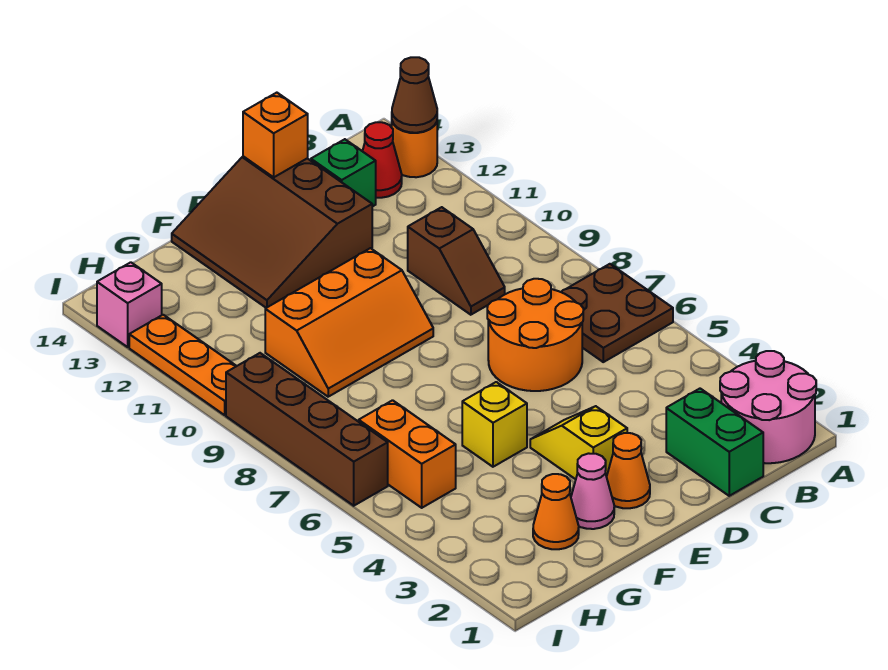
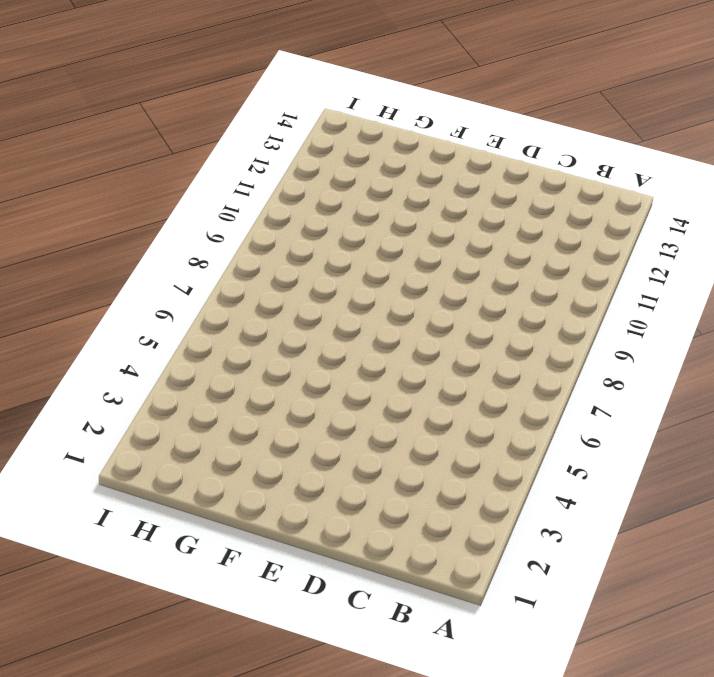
none -> pink 2x2 round brick [720,351,816,463]
none -> brown 2x2 plate [562,264,673,362]
none -> orange 1x1 round brick [392,122,437,177]

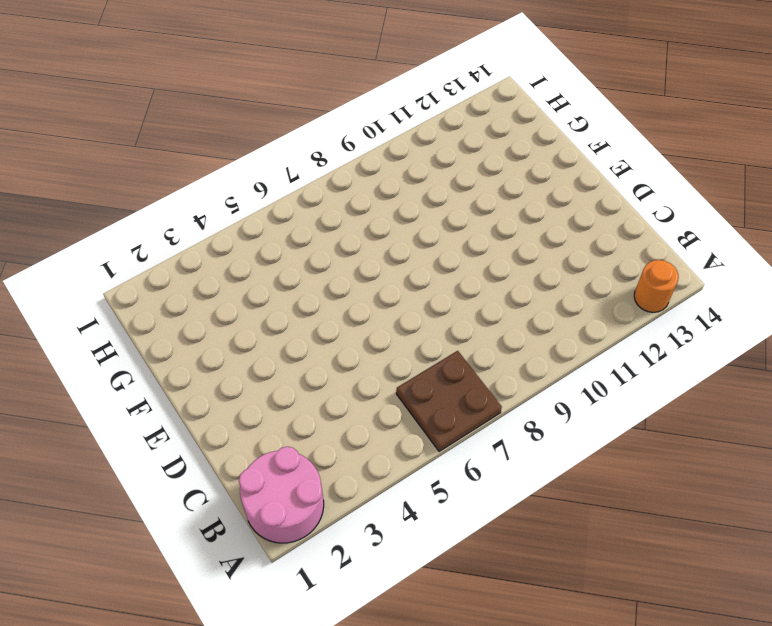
none -> red 1x1 cone [363,122,402,198]
none -> green 1x2 brick [666,389,763,496]
none -> orange 2x2 round brick [487,279,583,391]

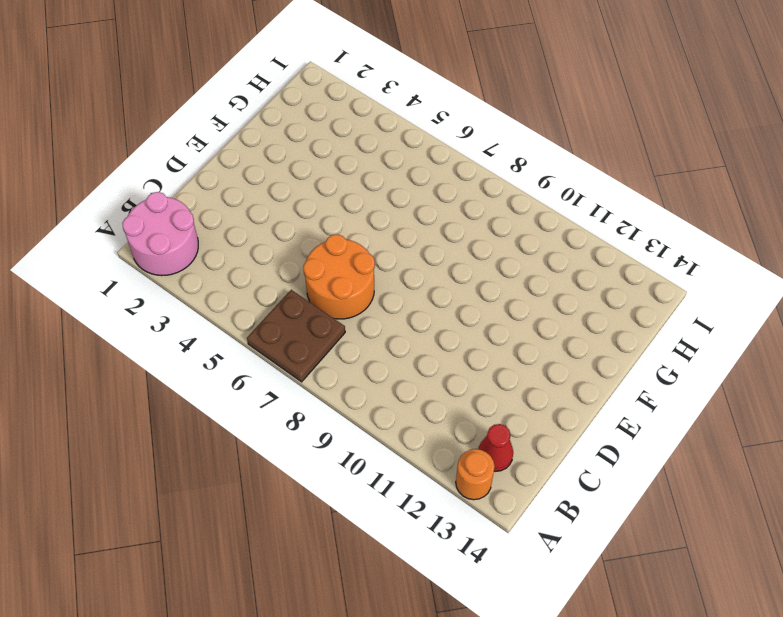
none -> green 1x2 brick [666,389,763,496]
none -> brown 1x2 slope [408,207,505,315]
none -> green 1x1 brick [311,139,376,207]

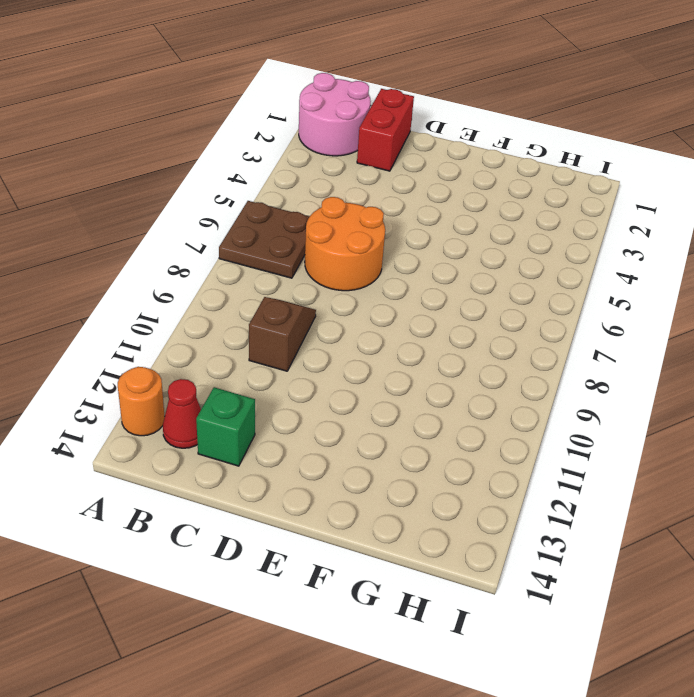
red 1x2 brick [357,89,414,171] -> green 1x2 brick [666,389,763,496]
none -> brown 3x3 slope [172,156,372,308]
none -> orange 1x1 cone [607,433,650,508]
none -> yellow 1x2 slope [530,406,627,479]

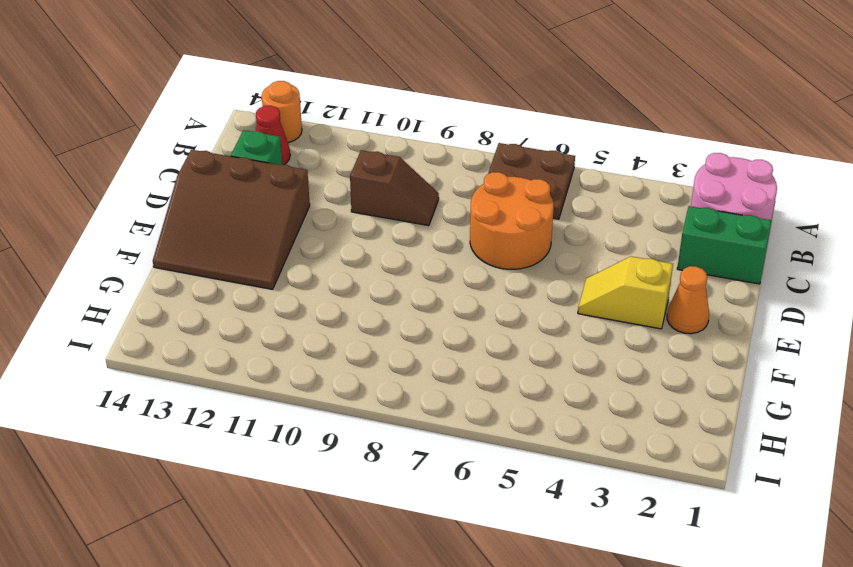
none -> orange 2x3 slope [265,248,433,397]
none -> pink 1x1 cone [571,453,614,529]
none -> yellow 1x1 brick [462,382,527,467]

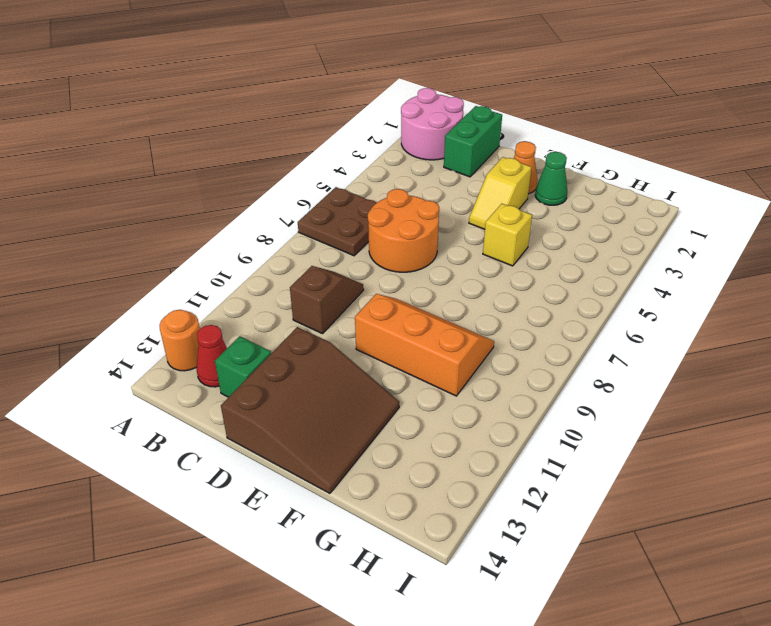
green 1x1 cone [535,152,567,205] -> pink 1x1 cone [571,453,614,529]
none -> orange 1x1 cone [533,474,579,549]
none -> orange 1x2 brick [359,400,456,508]
none -> brown 1x4 brick [226,353,388,506]

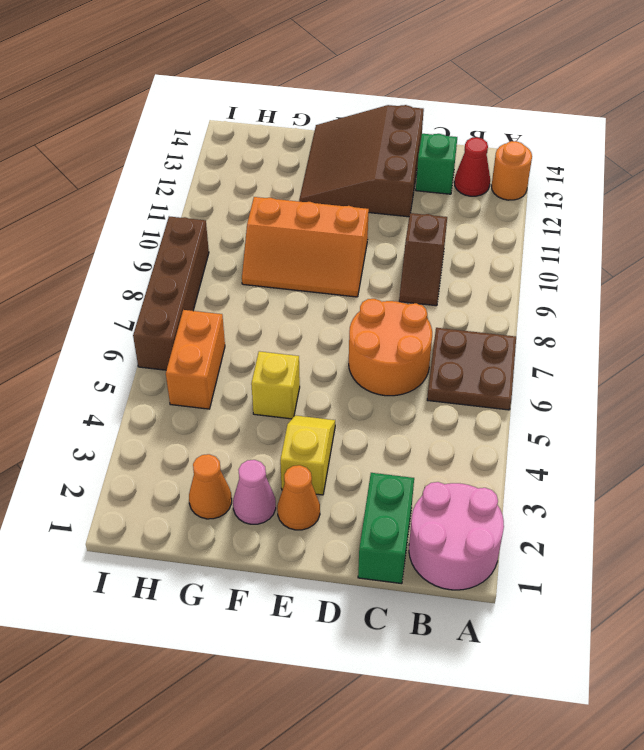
none -> orange 1x3 plate [129,315,236,415]
none -> pink 1x1 brick [97,262,162,347]
none -> brown 1x1 cone [392,57,437,133]

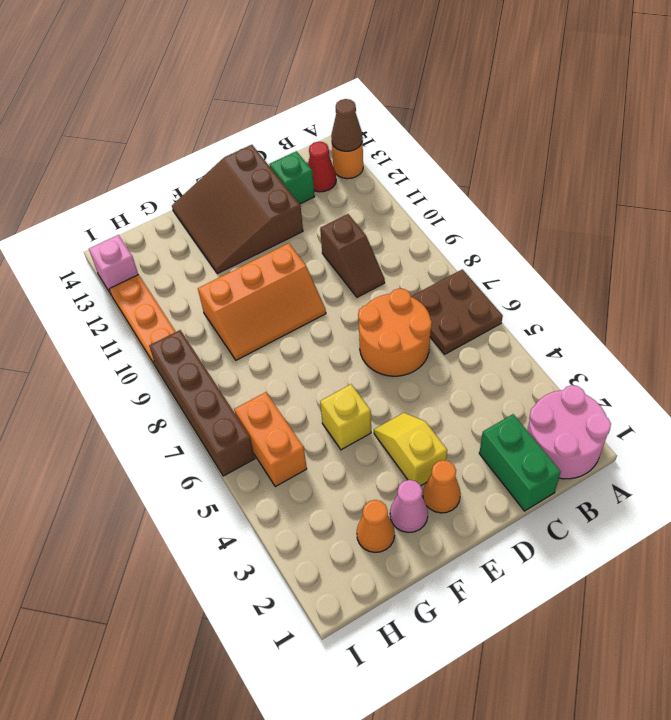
none -> orange 1x1 brick [243,93,308,177]

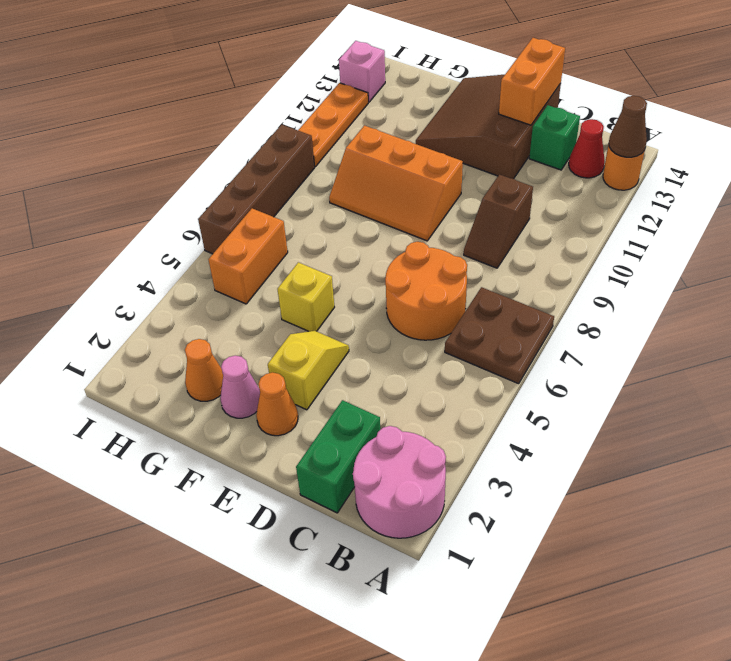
orange 1x2 brick [499,38,565,125] -> orange 1x1 brick [243,93,308,177]

